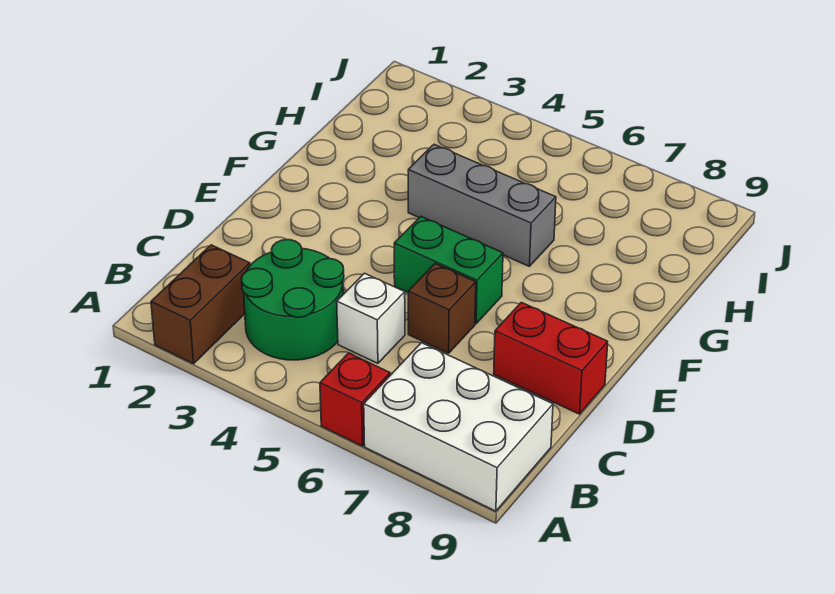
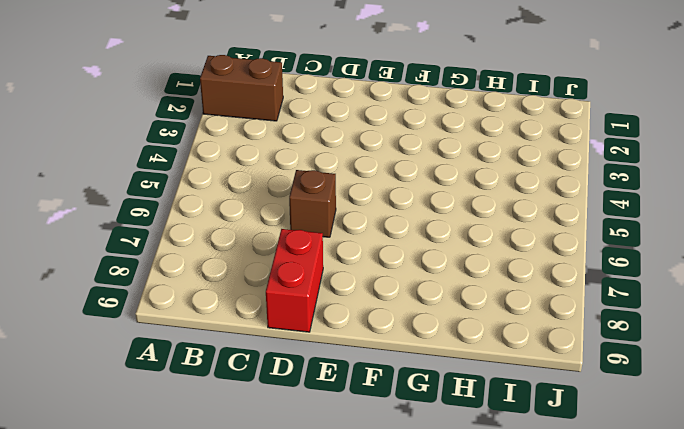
none -> red 1x1 brick [320,353,390,446]
none -> white 2x3 brick [364,343,553,511]

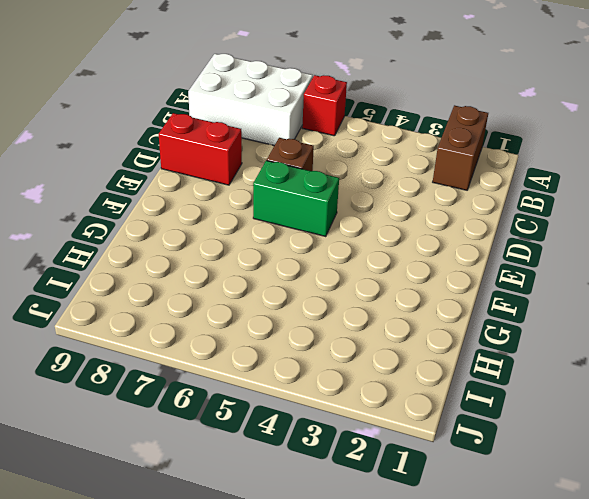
none -> green 2x2 round brick [242,240,344,360]
none -> white 1x1 brick [337,273,405,363]

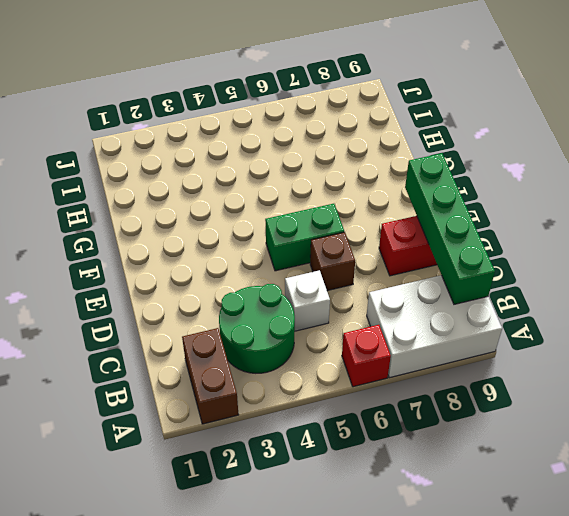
green 1x4 brick [405,153,495,304] -> none
none -> grey 1x3 brick [408,145,556,266]

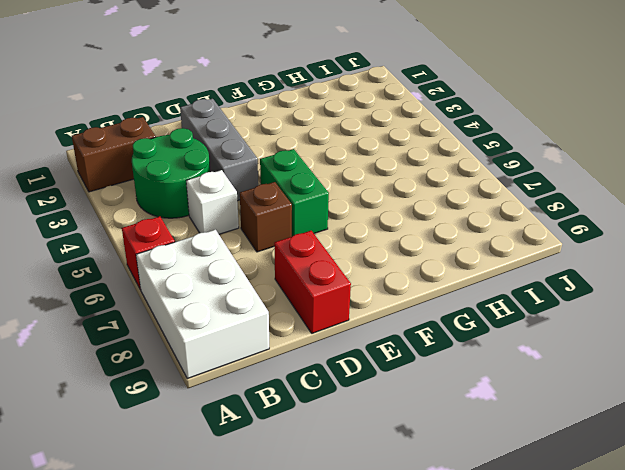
grey 1x3 brick [180,99,258,201] -> grey 1x3 brick moved to [408,145,556,266]

